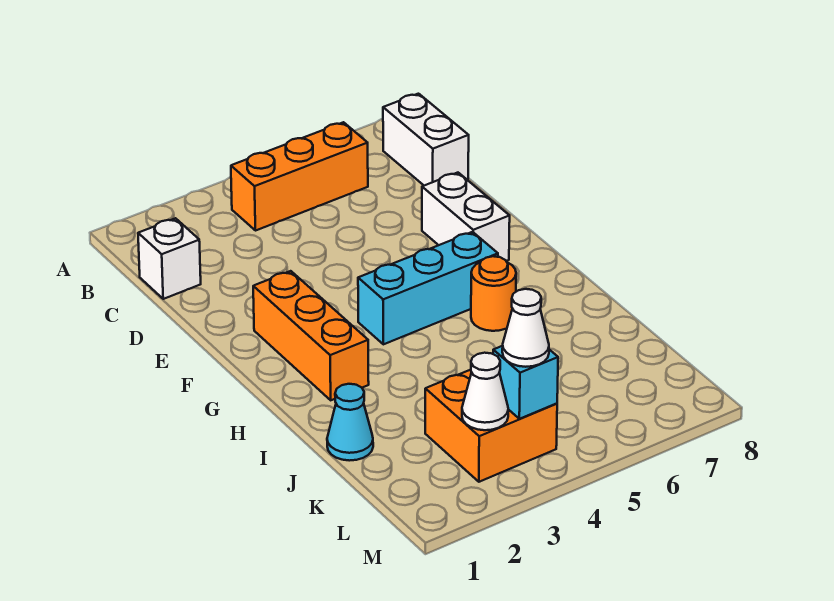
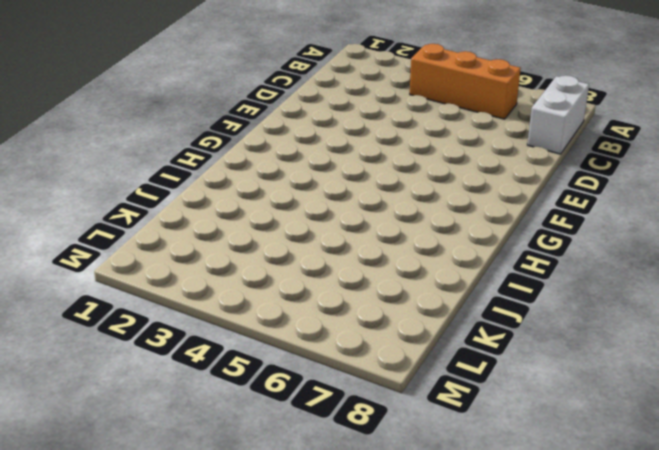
none -> white 1x1 brick [138,218,201,299]
none -> white 1x2 brick [422,173,510,261]
none -> orange 1x3 brick [253,271,369,400]

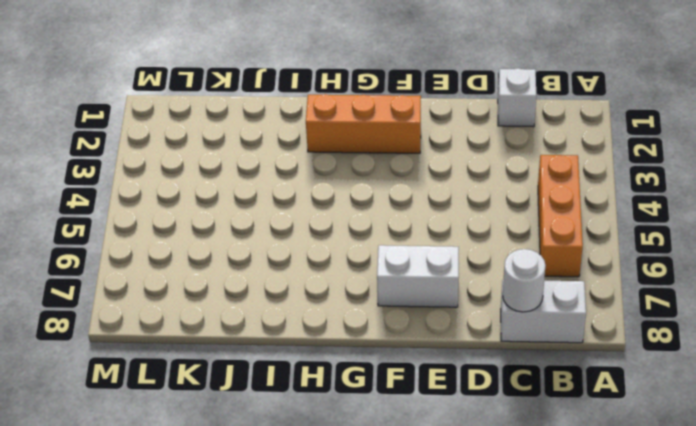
white 1x1 round brick [503,249,546,312] -> none
none -> cyan 1x3 brick [358,232,498,344]
none -> orange 1x1 round brick [471,256,516,331]
none -> cyan 1x1 cone [327,384,373,461]

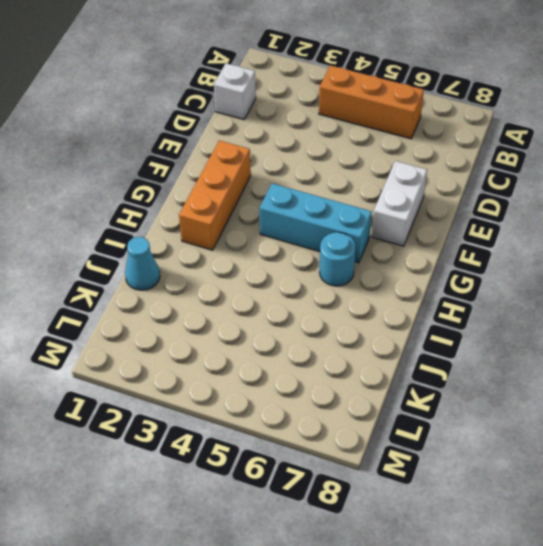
cyan 1x1 round brick [320,232,356,286] -> orange 1x1 round brick [471,256,516,331]
none -> white 1x2 brick [383,94,469,186]
none -> orange 2x2 brick [425,370,557,482]
none -> white 1x1 cone [462,353,508,430]

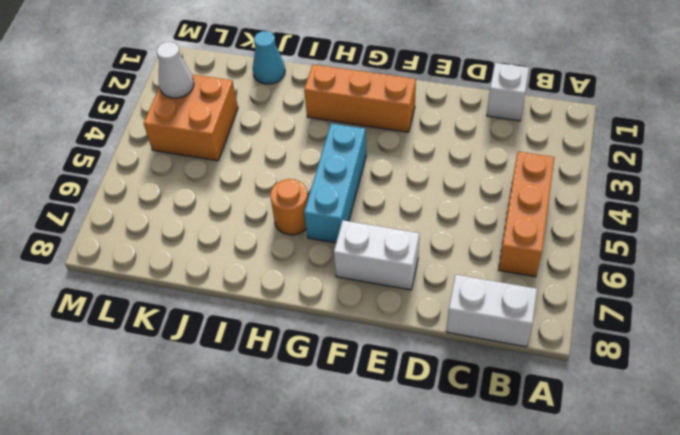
none -> cyan 1x1 brick [493,346,558,419]
none -> white 1x1 cone [502,289,549,367]

